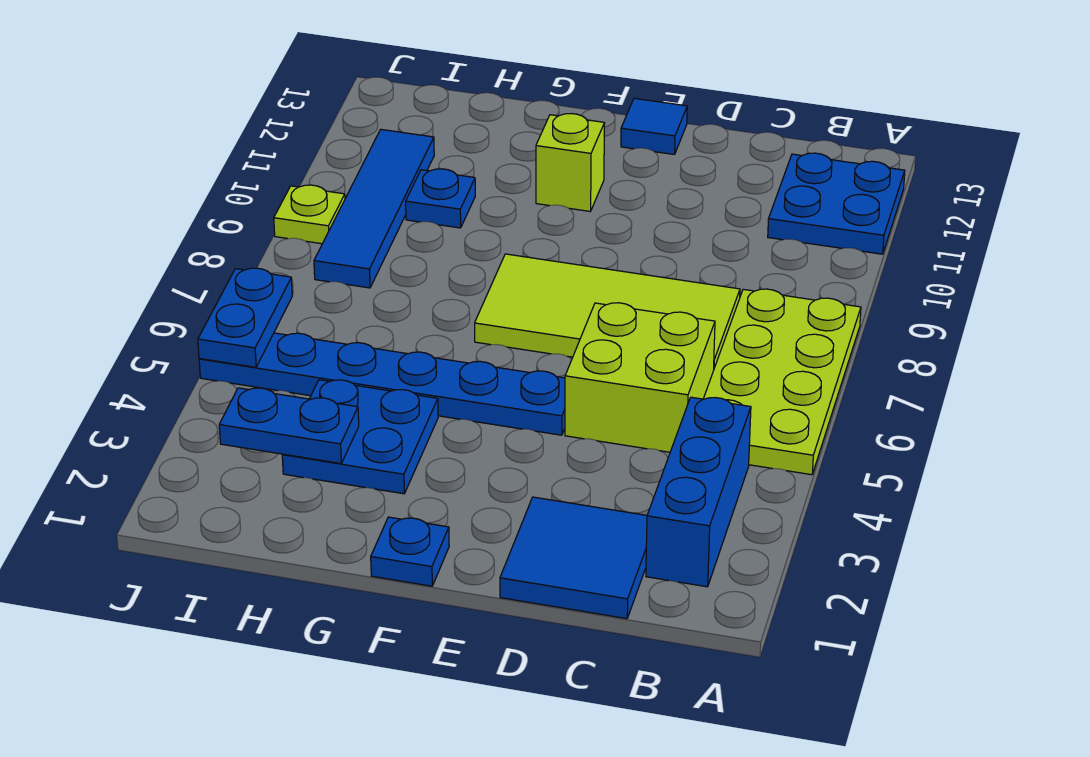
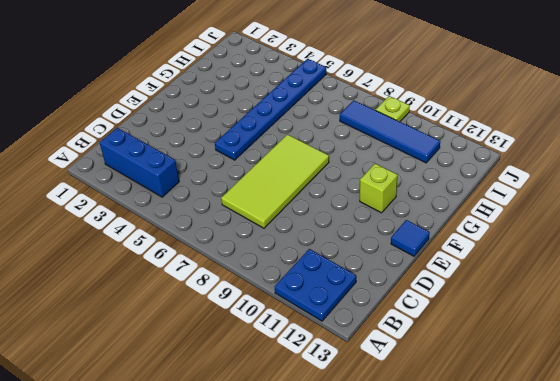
none -> lime 2x4 plate [703,289,861,475]
none -> blue 2x2 tile [500,497,647,619]
none -> lime 2x2 brick [565,303,715,452]

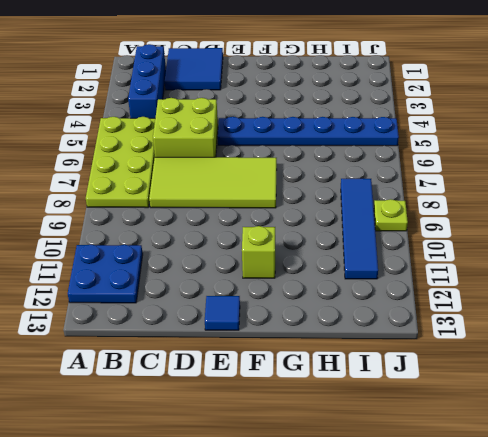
none -> blue 1x1 plate [371,517,449,586]
none -> blue 2x2 plate [282,380,438,494]
none -> blue 1x1 plate [406,169,475,228]

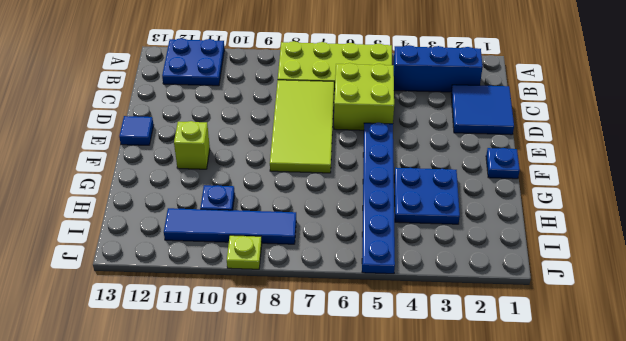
none -> blue 1x2 plate [219,388,359,463]
none -> blue 1x2 plate [198,268,292,367]

